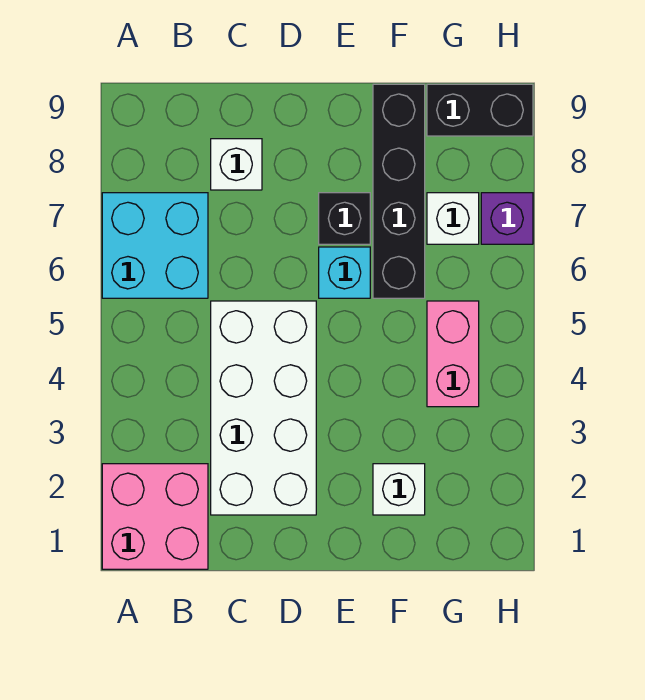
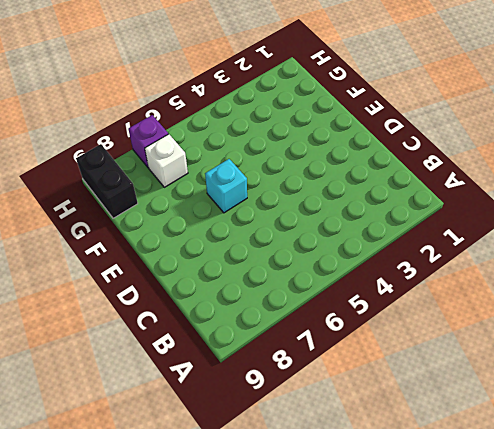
none -> pink 2x2 brick [102,464,208,569]
none -> cyan 2x2 brick [102,193,208,298]
none -> white 2x4 brick [211,301,316,515]

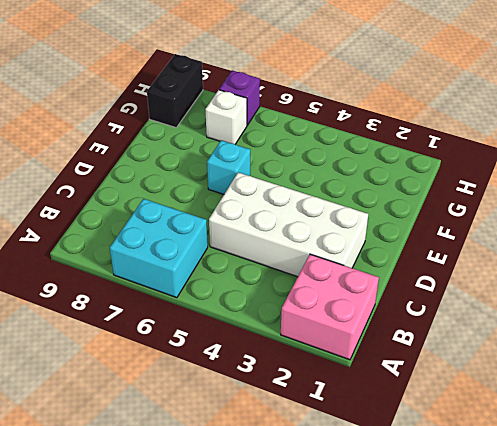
none -> white 1x1 brick [211,139,262,190]
none -> black 1x1 brick [319,193,370,244]
none -> white 1x1 brick [373,464,425,515]

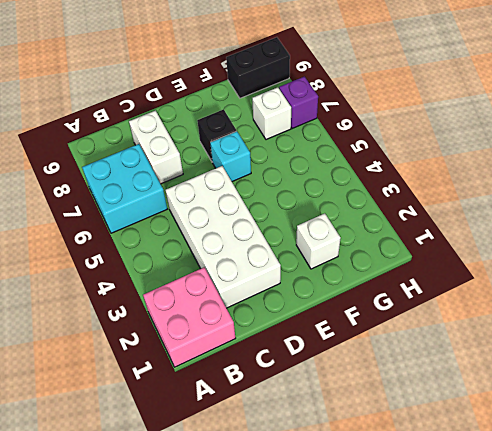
white 1x2 brick [129,111,183,184] -> white 1x1 brick [211,139,262,190]
none -> black 1x4 brick [373,84,425,298]
none -> pink 1x2 brick [427,301,479,407]

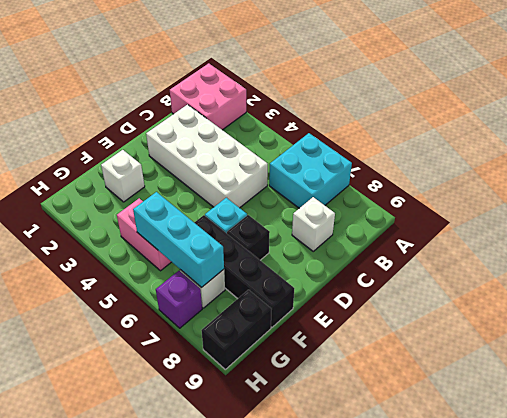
cyan 1x3 brick [133,192,224,288] -> none

